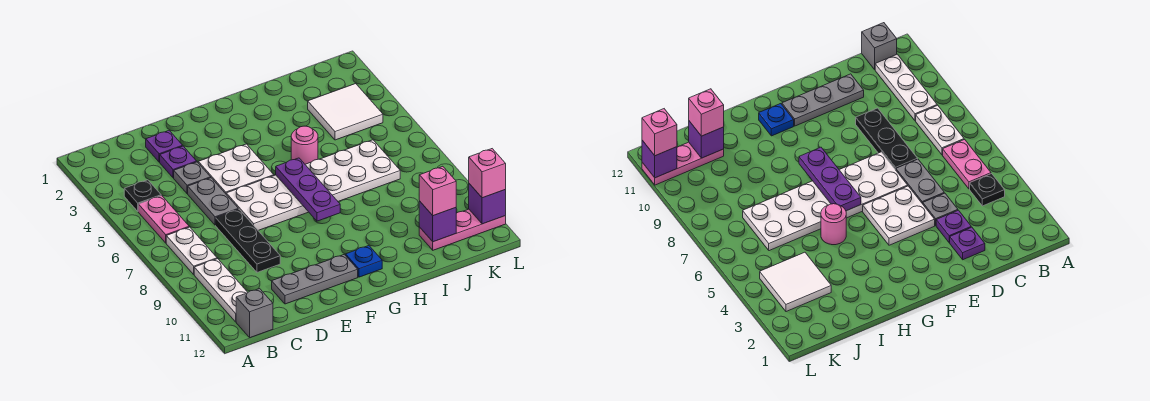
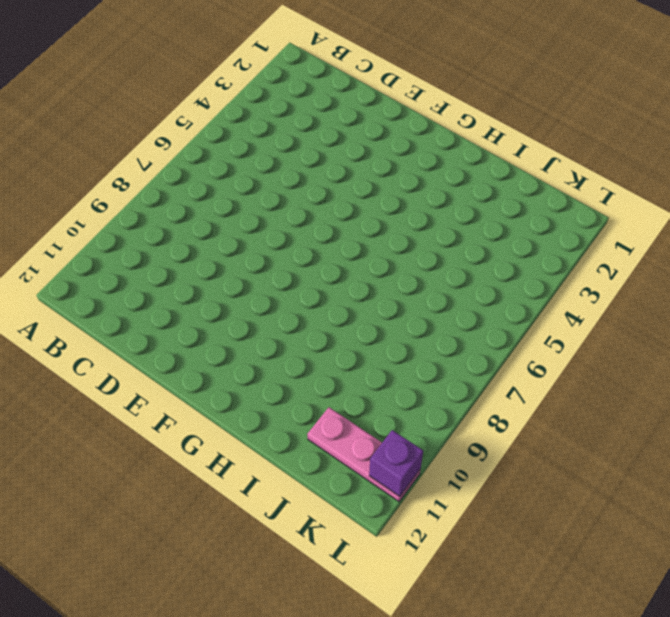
none -> black 1x1 plate [124,180,161,211]
none -> pink 1x2 plate [138,196,189,243]
none -> white 1x2 plate [166,227,217,274]

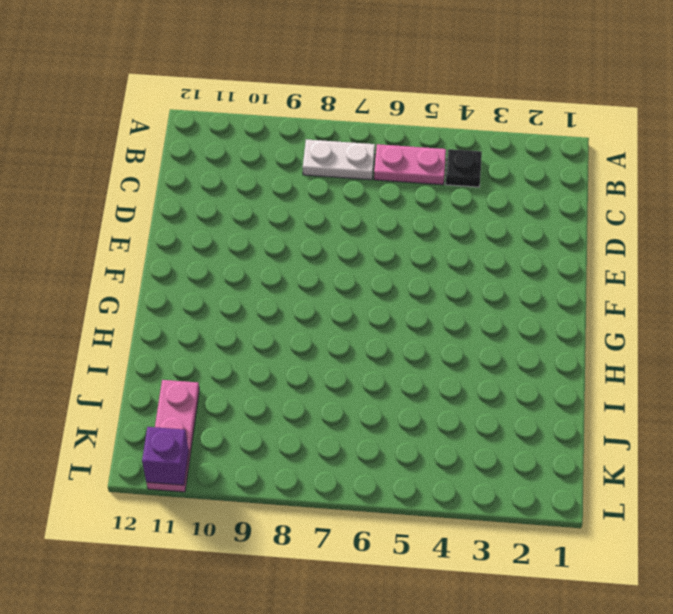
none -> white 1x3 plate [194,259,248,322]
none -> grey 1x1 brick [236,289,273,338]
none -> purple 1x1 plate [146,131,183,162]

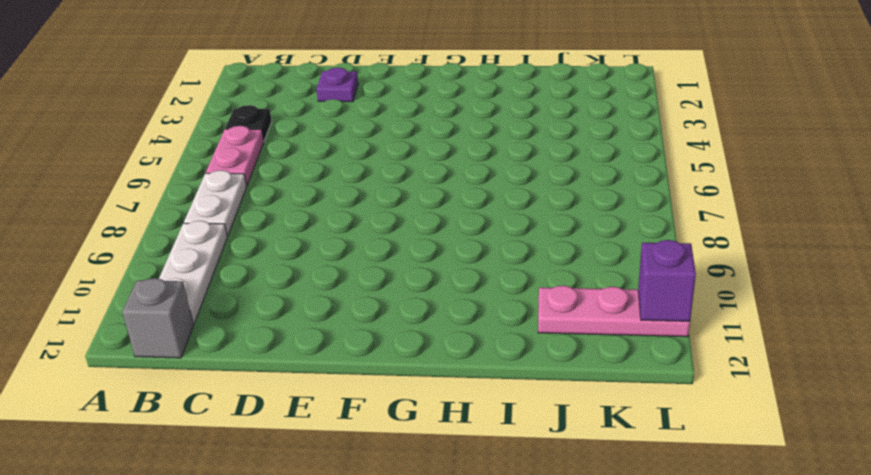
none -> purple 1x1 plate [160,146,197,178]
none -> grey 1x1 plate [174,162,211,194]
none -> grey 1x2 plate [188,178,238,225]

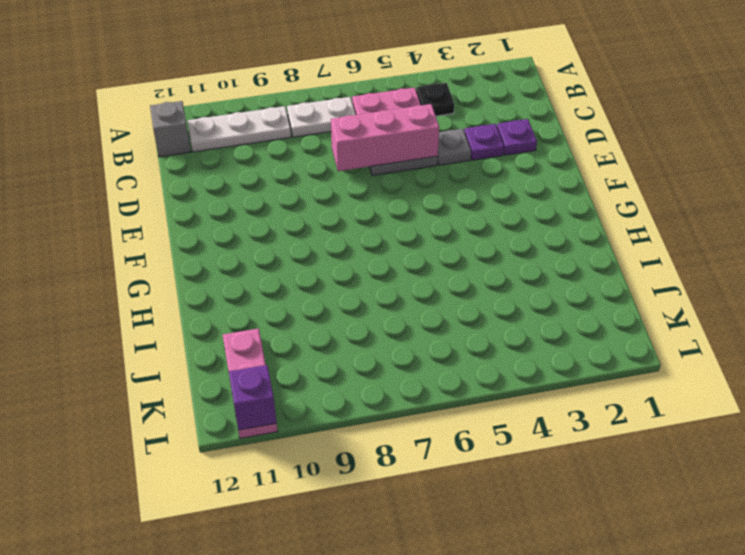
pink 1x3 brick [331,104,439,171] -> none
none -> black 1x3 plate [216,209,280,272]
none -> grey 1x3 plate [272,255,358,304]
none -> white 2x2 plate [198,144,274,194]

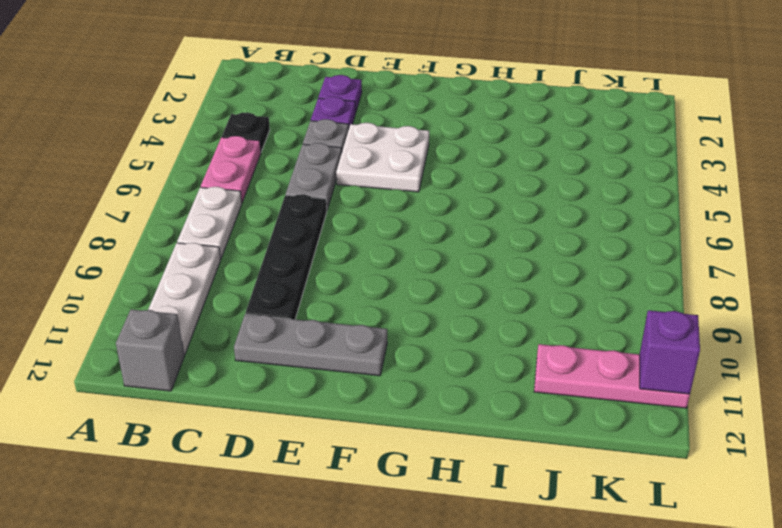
black 1x4 plate [245,194,327,319] -> black 1x3 plate [216,209,280,272]
none -> white 2x6 plate [226,140,400,230]
none -> blue 1x1 plate [346,246,382,277]
none -> pink 1x1 round brick [291,126,318,164]

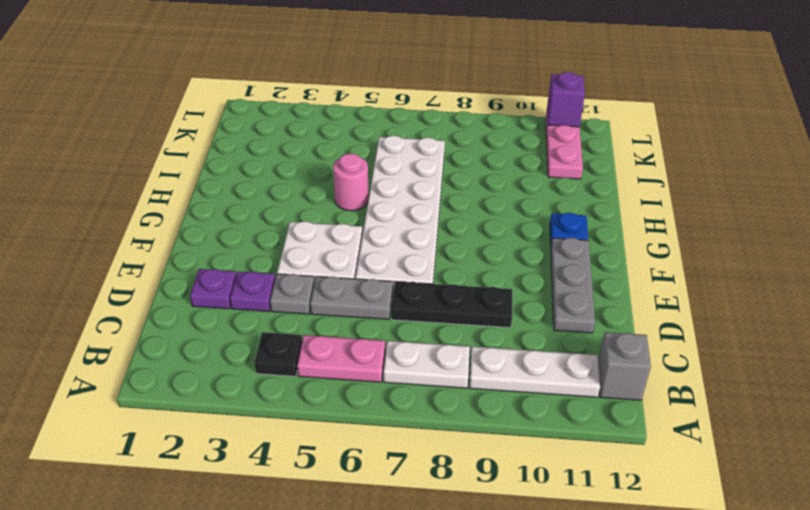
none -> white 2x2 tile [308,84,383,140]
none -> purple 1x3 plate [276,158,340,221]
none -> purple 1x1 brick [419,201,456,242]

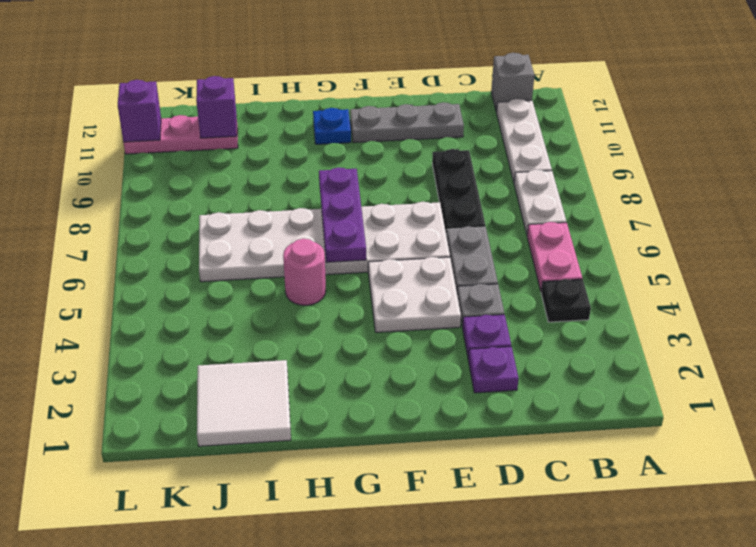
white 2x2 tile [197,360,291,446] -> white 2x2 tile moved to [308,84,383,140]
none -> pink 1x1 brick [419,166,456,216]
none -> pink 1x1 brick [469,149,506,198]

